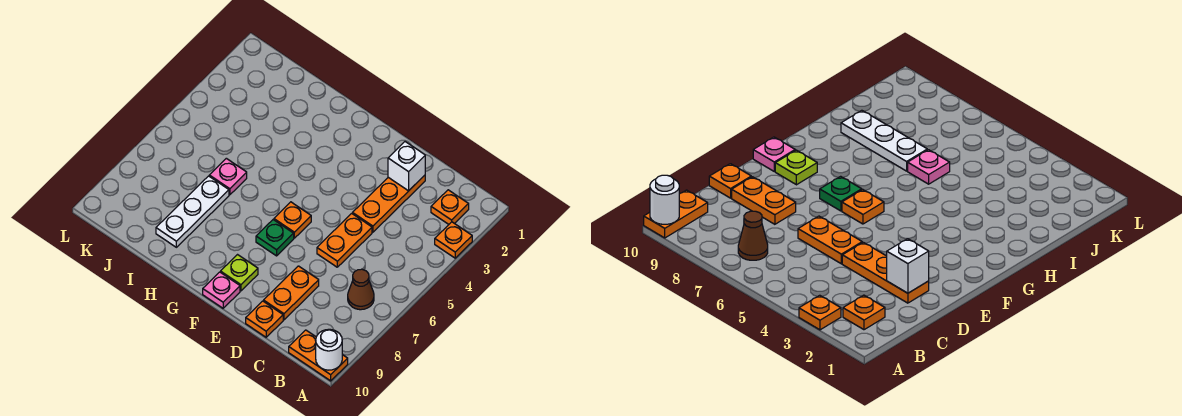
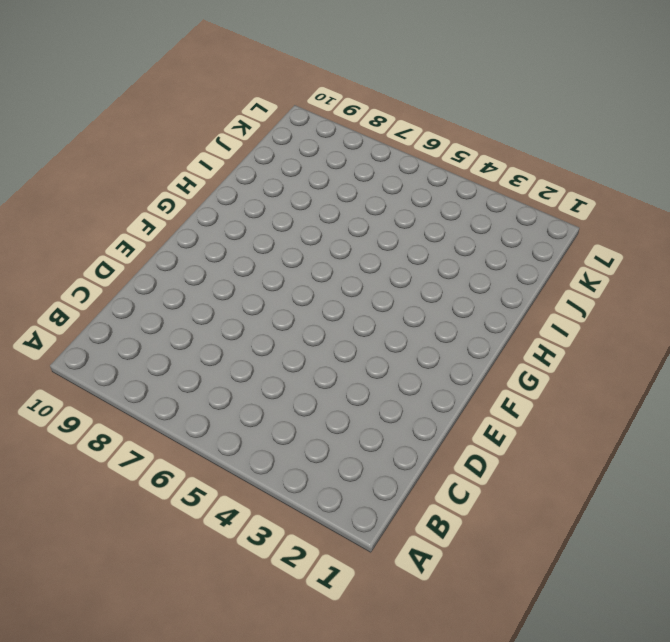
none -> orange 1x1 plate [435,222,472,258]
none -> orange 1x2 plate [289,330,348,381]
none -> orange 1x1 plate [431,190,469,224]

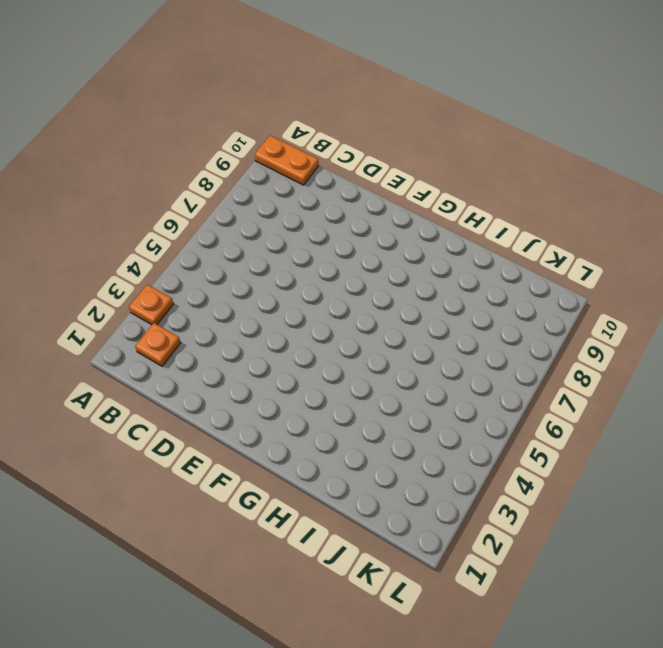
none -> brown 1x1 cone [348,269,374,310]
none -> orange 1x3 plate [353,175,425,232]
none -> orange 1x2 plate [317,213,372,267]

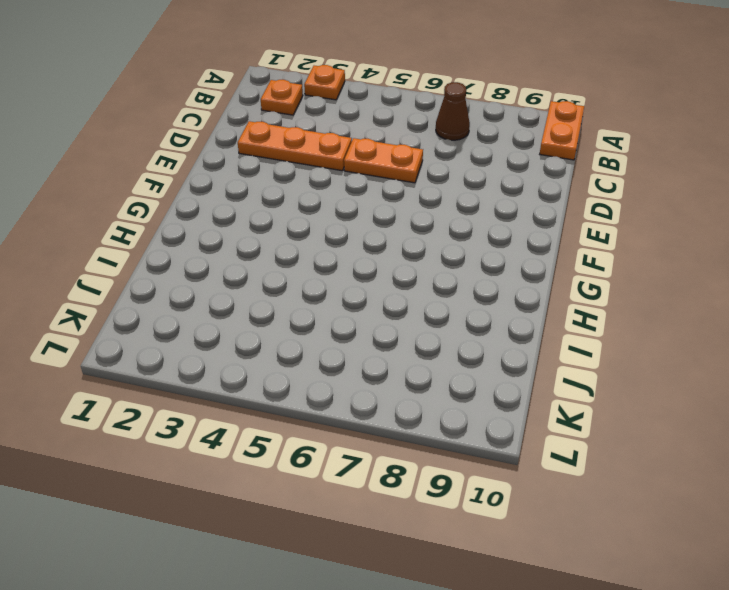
none -> orange 1x2 plate [264,266,319,320]
none -> orange 1x1 plate [246,301,283,337]
none -> orange 1x1 plate [274,202,311,238]

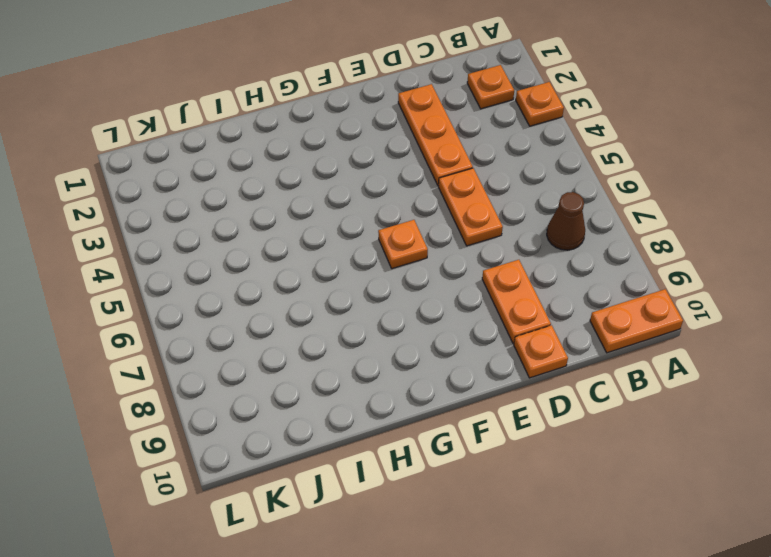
none -> green 1x1 plate [256,220,294,256]
none -> lime 1x1 plate [221,255,258,291]
none -> pink 1x1 plate [203,272,240,308]

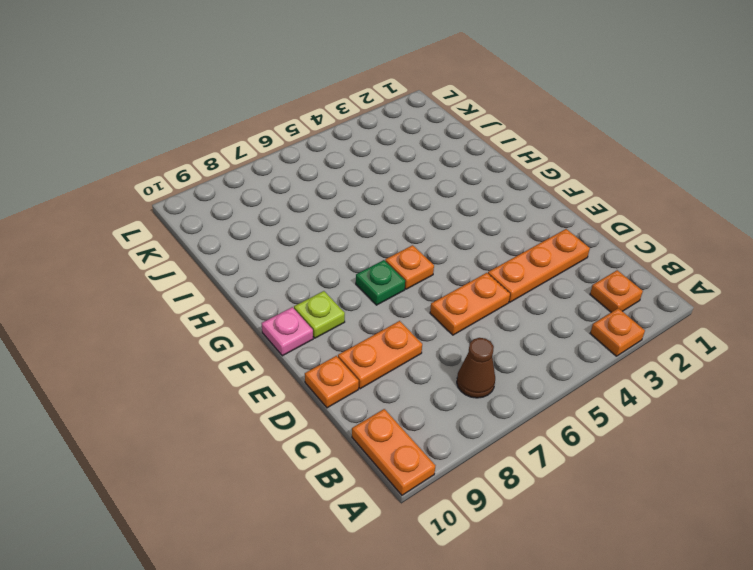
none -> pink 1x1 plate [209,158,247,195]
none -> white 1x3 plate [156,176,229,247]
none -> white 1x1 round brick [316,329,342,370]

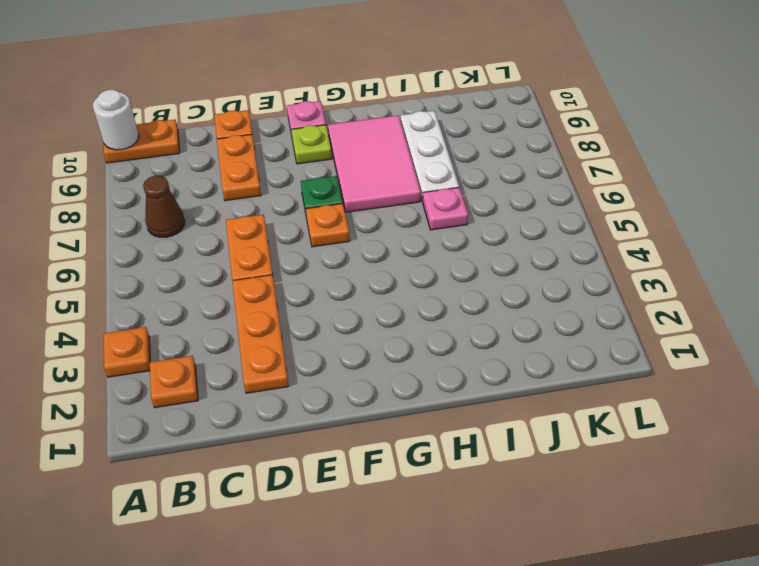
pink 2x3 tile [328,115,421,212] -> none
none -> white 1x1 brick [388,142,425,191]

